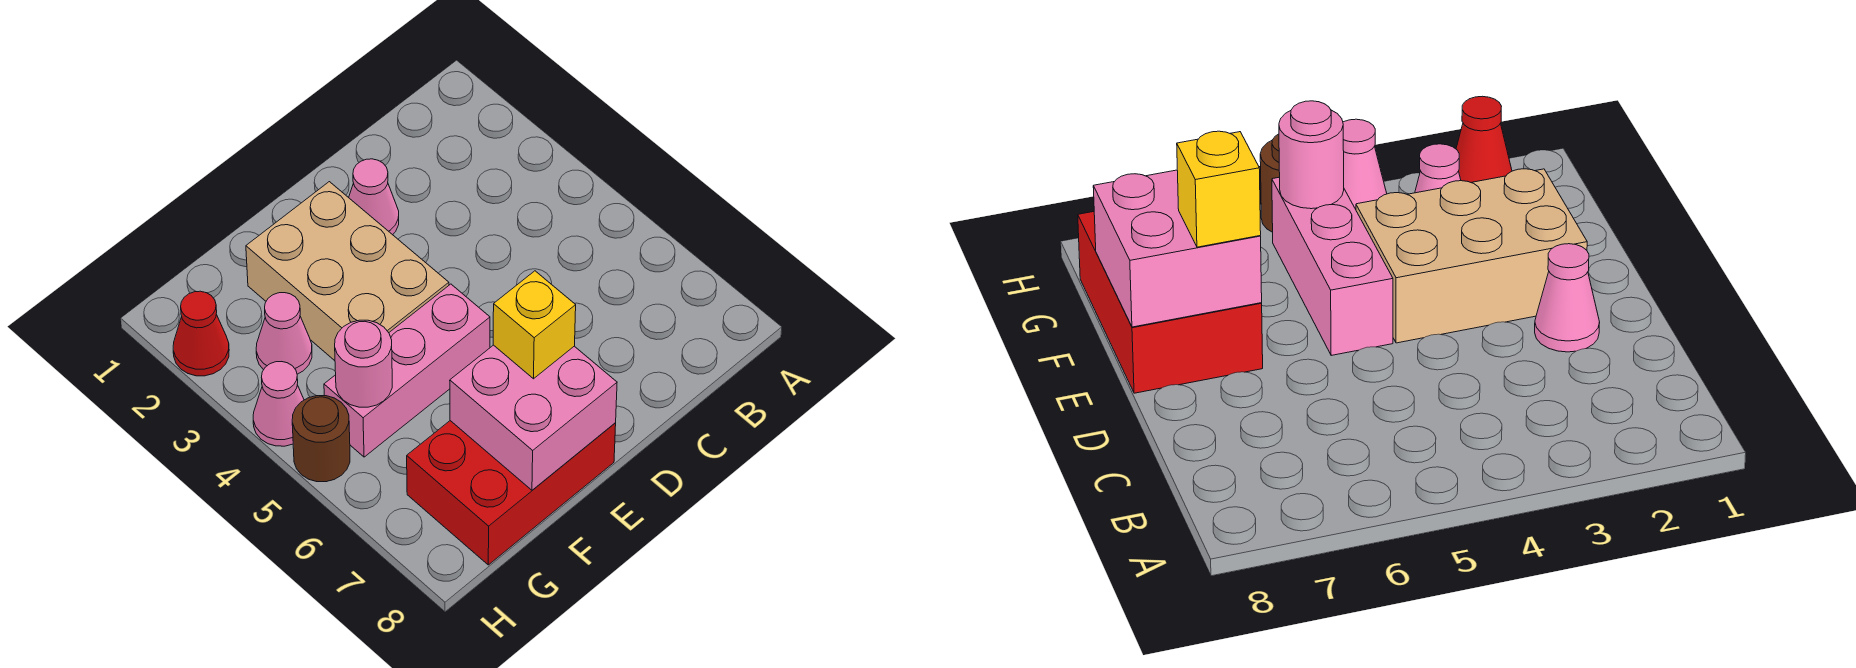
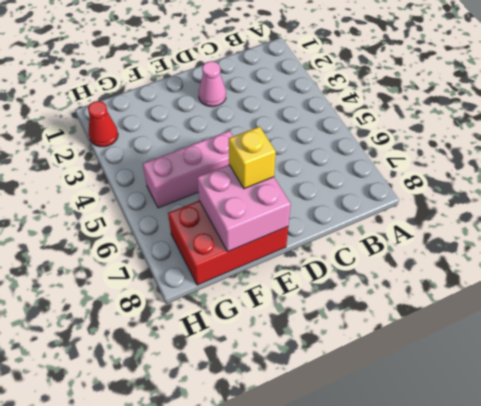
none -> tan 2x3 brick [246,182,449,361]
none -> pink 1x1 cone [256,293,312,374]

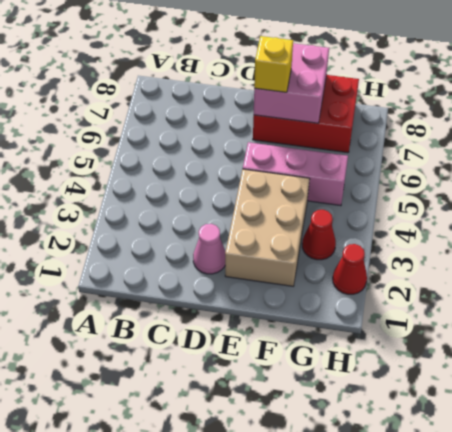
red 1x1 cone [302,210,336,260] -> pink 1x1 cone [256,293,312,374]
none -> pink 1x1 cone [253,362,304,446]
none -> brown 1x1 round brick [292,396,350,482]

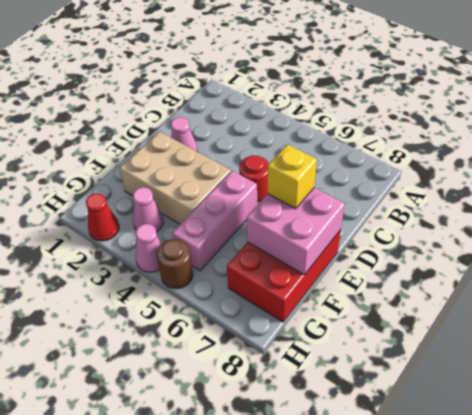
red 1x1 round brick [239,155,269,202] -> none
none -> pink 1x1 round brick [335,320,392,407]

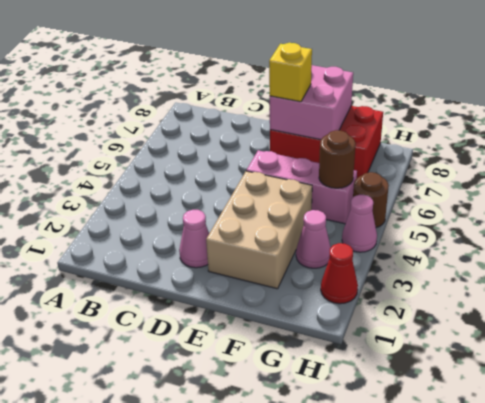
brown 1x1 round brick [319,130,356,188] -> pink 1x1 round brick [335,320,392,407]

